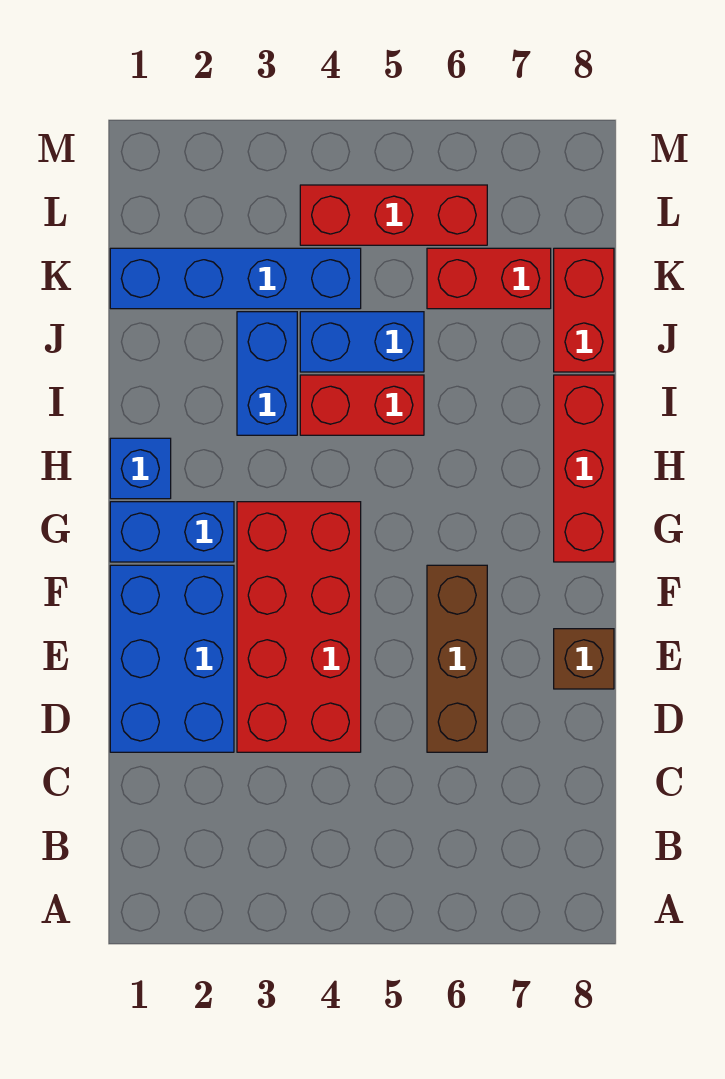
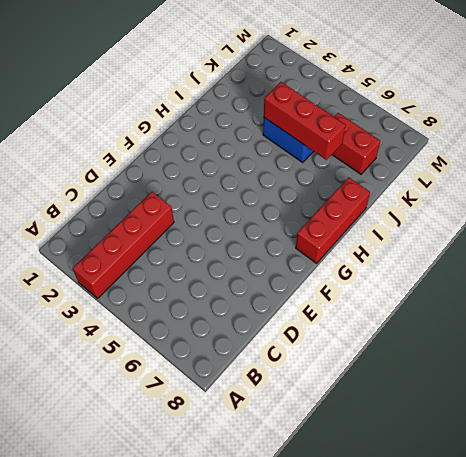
red 1x4 brick [73,192,174,298] -> red 2x4 brick [237,502,361,752]
red 1x3 brick [264,82,346,160] -> red 1x3 brick moved to [300,185,487,245]
none -> blue 2x3 brick [110,565,234,752]
none -> brown 1x3 brick [427,565,487,752]
none -> brown 1x1 brick [554,629,614,689]

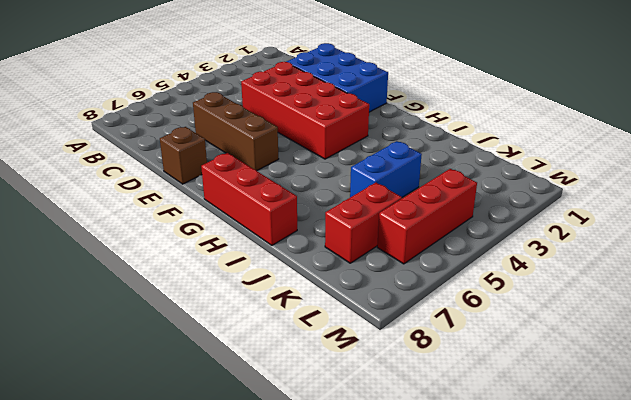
none -> blue 1x2 brick [110,502,234,562]
none -> blue 1x1 brick [110,438,171,499]
none -> blue 1x2 brick [237,312,297,435]

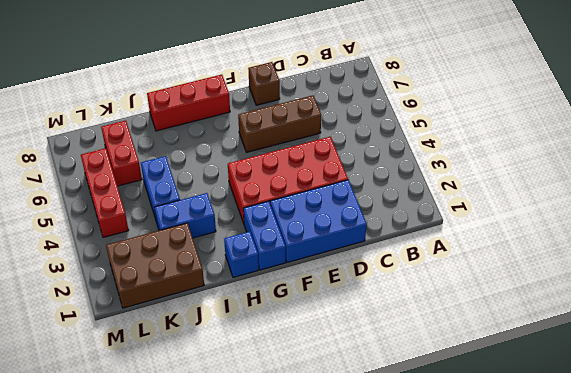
brown 2x3 brick [106,223,204,308] -> blue 1x4 brick [110,248,361,309]
none -> red 1x2 brick [300,375,424,435]
none -> red 1x2 brick [554,248,614,372]

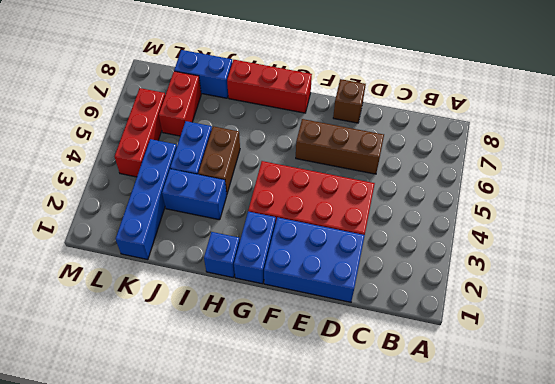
brown 1x2 brick [198,126,240,195] -> red 1x2 brick [300,375,424,435]
blue 1x2 brick [174,50,232,98] -> red 1x2 brick [554,248,614,372]

